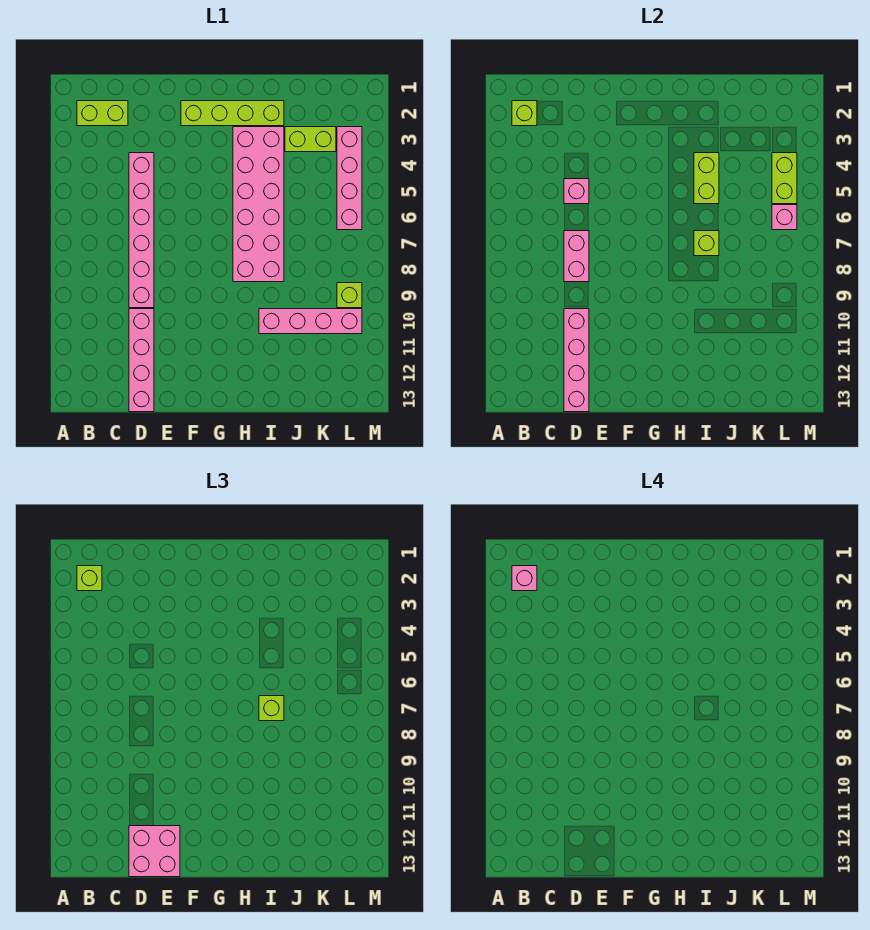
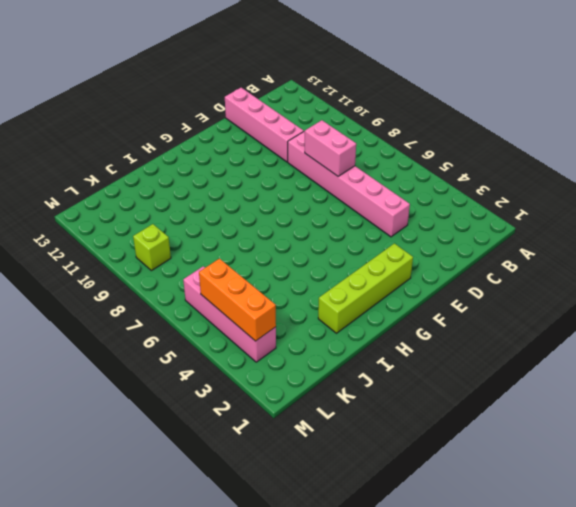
orange 1x3 brick [199,258,276,341] -> lime 1x2 brick [772,153,797,204]
none -> lime 1x2 brick [77,101,128,126]
none -> pink 2x6 brick [233,127,284,282]
none -> pink 1x4 brick [259,309,362,334]

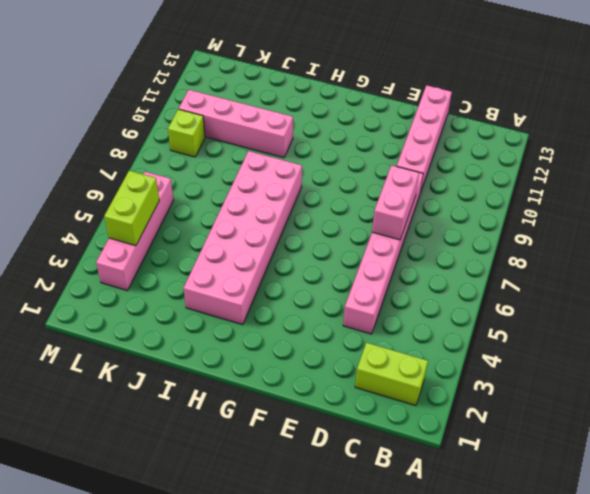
none -> lime 1x4 brick [181,101,284,126]
none -> lime 1x2 brick [285,127,336,152]
none -> lime 1x1 brick [512,101,537,126]

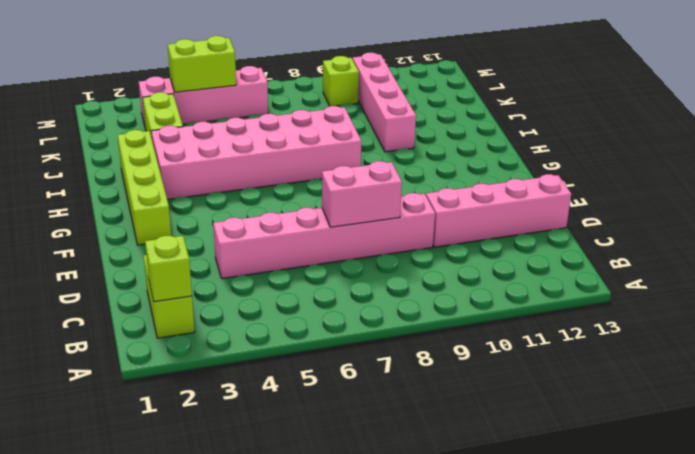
none -> pink 1x1 brick [564,179,589,204]
none -> pink 1x4 brick [564,309,589,412]
none -> lime 1x2 brick [694,153,719,204]

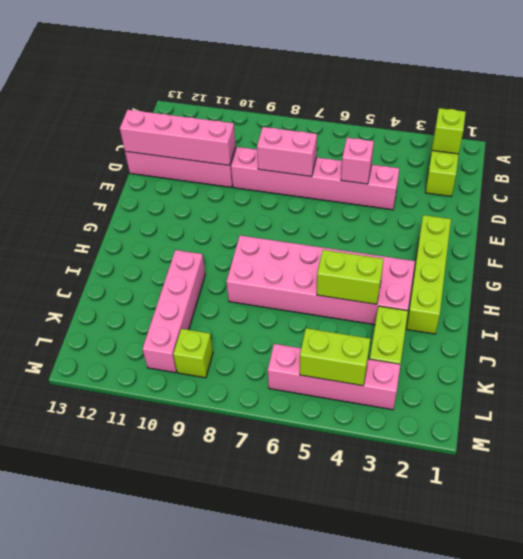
none -> lime 1x1 brick [694,231,719,256]
none -> pink 1x1 brick [772,205,797,230]
none -> lime 1x1 brick [77,566,102,591]

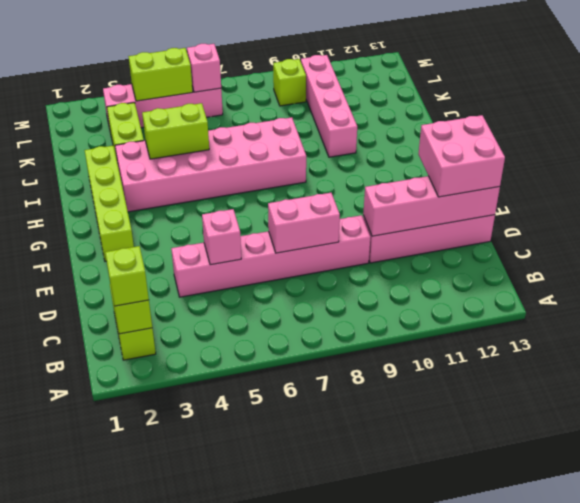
none -> lime 1x1 brick [694,231,719,256]
none -> lime 1x1 brick [259,696,284,721]
none -> pink 1x1 brick [512,566,537,591]

